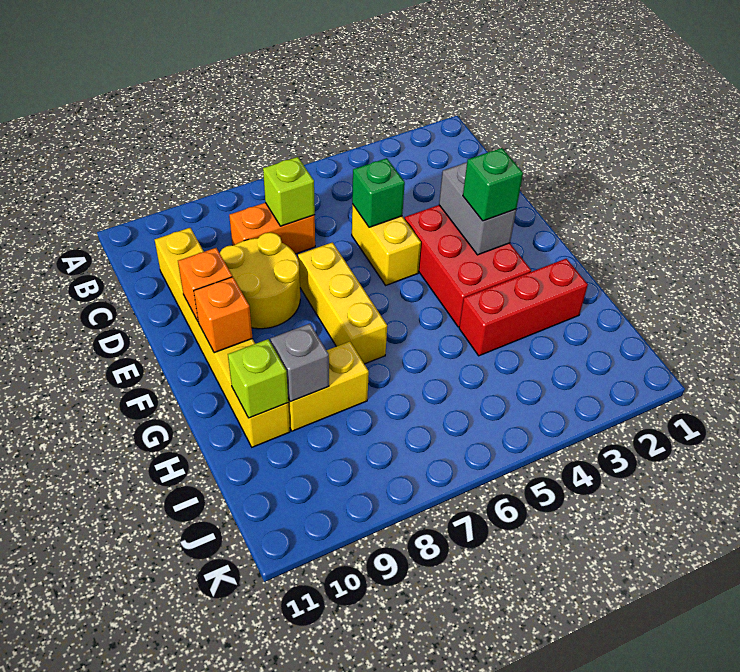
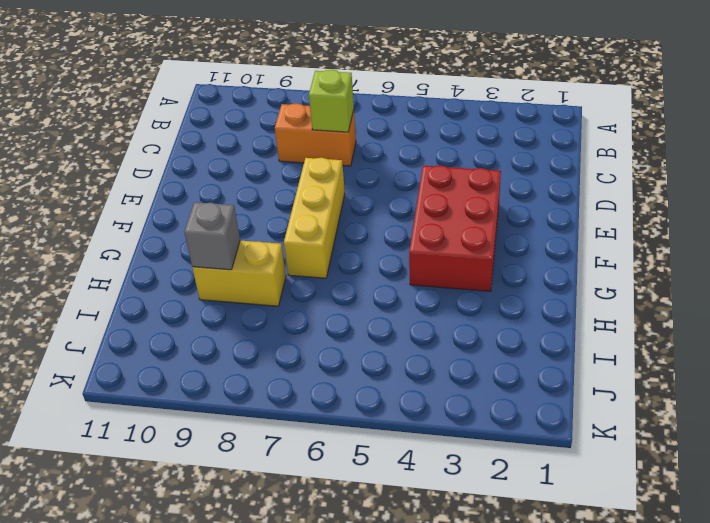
none -> yellow 1x6 brick [155,228,290,447]
none -> yellow 1x2 brick [352,204,421,285]
none -> yellow 2x2 round brick [220,232,300,329]

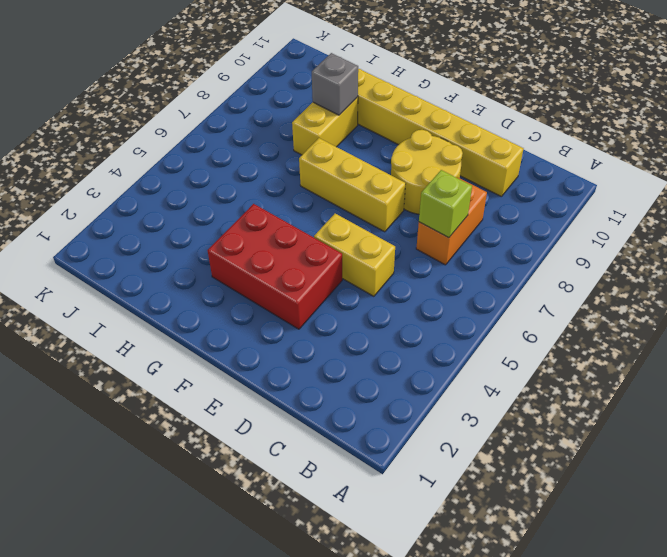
none -> red 1x3 brick [459,259,588,356]
none -> green 1x1 brick [352,158,405,227]
none -> grey 1x2 brick [439,163,516,255]

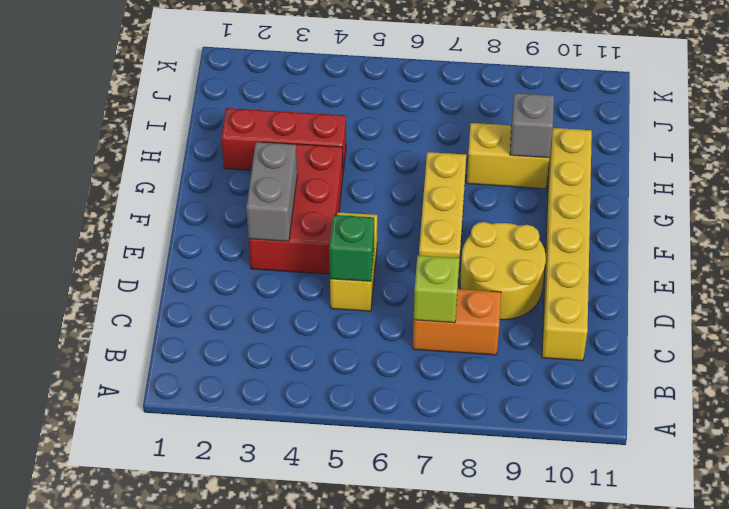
none -> orange 1x1 brick [178,248,232,321]
none -> orange 1x1 brick [194,277,253,353]
none -> lime 1x1 brick [228,339,288,418]

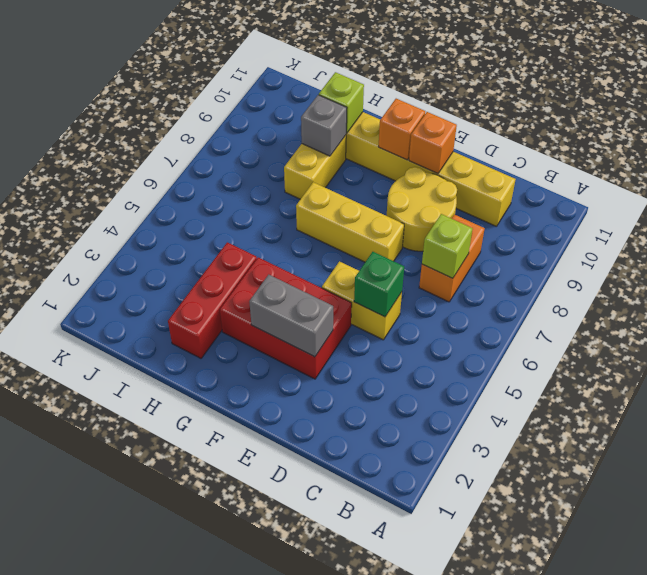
none -> green 1x1 brick [463,148,523,221]

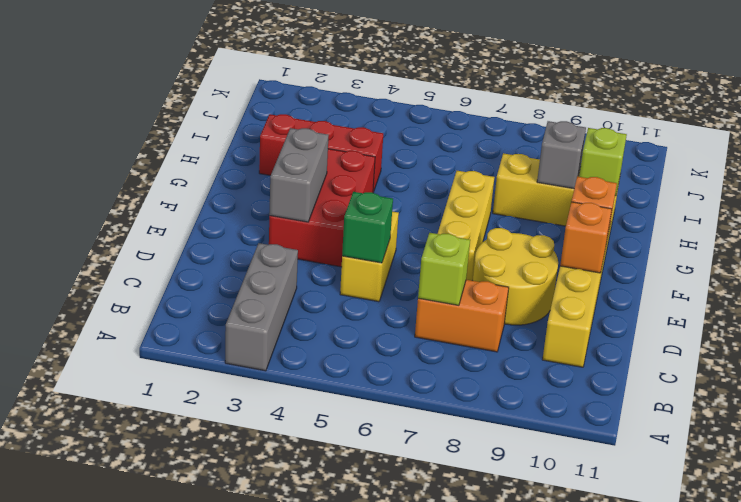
grey 1x3 brick [225,243,298,371] -> none
none -> green 1x1 brick [463,148,523,221]

